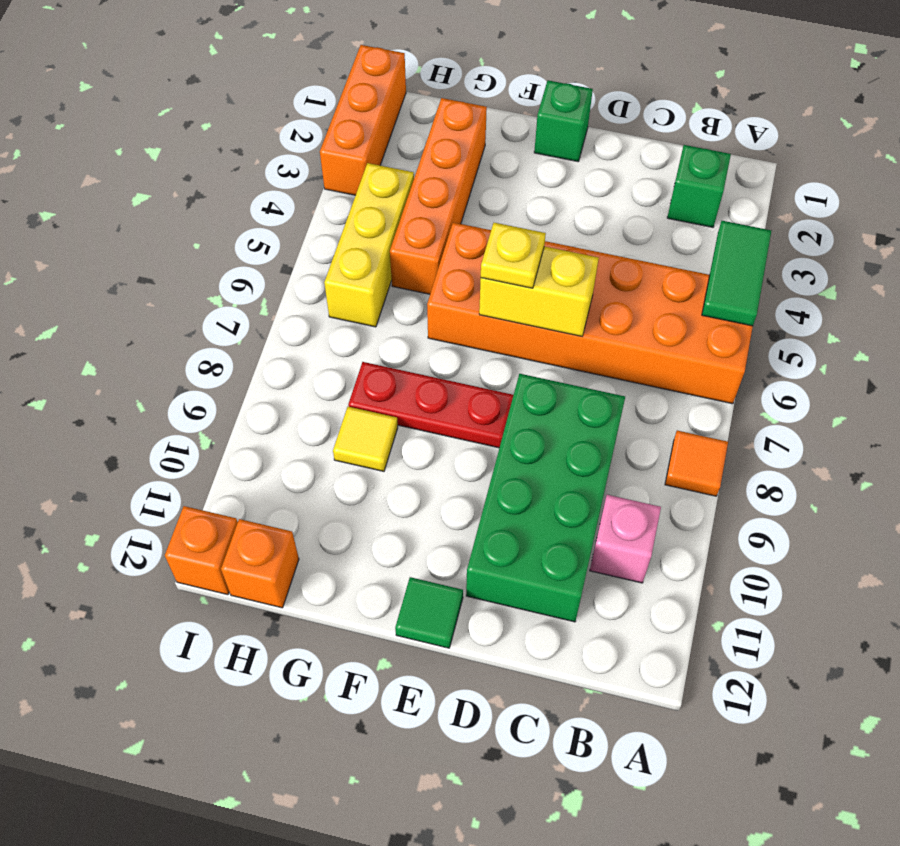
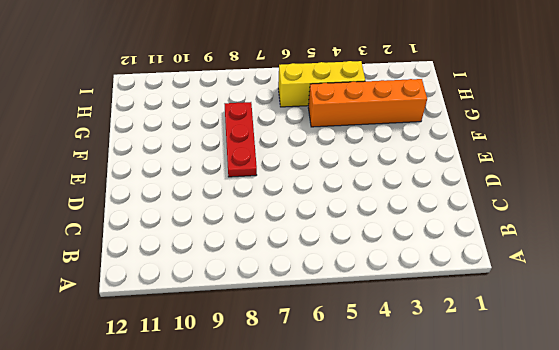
none -> orange 2x6 brick [427,222,753,404]
none -> orange 1x1 tile [665,431,728,496]
none -> green 1x1 brick [667,145,731,227]

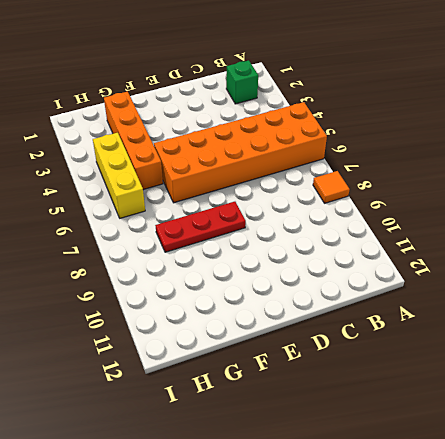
none -> pink 1x1 brick [590,495,661,583]
none -> green 2x4 brick [466,374,625,622]
none -> green 1x1 brick [534,80,593,162]

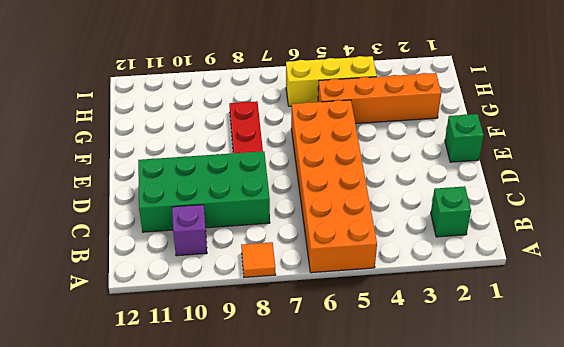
purple 1x1 brick [172,205,207,256] -> pink 1x1 brick [590,495,661,583]
none -> green 1x1 tile [395,577,463,648]
none -> yellow 1x1 tile [333,407,398,471]
none -> orange 1x1 brick [221,519,299,608]

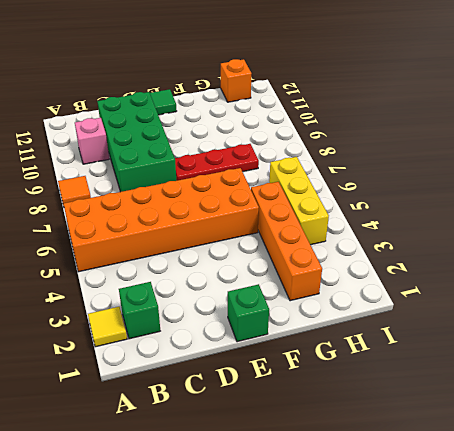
yellow 1x1 tile [88,307,127,347] -> yellow 1x1 tile moved to [333,407,398,471]
none -> orange 1x3 brick [320,45,406,195]
none -> orange 1x1 brick [165,506,238,595]
none -> green 1x2 tile [702,221,771,326]

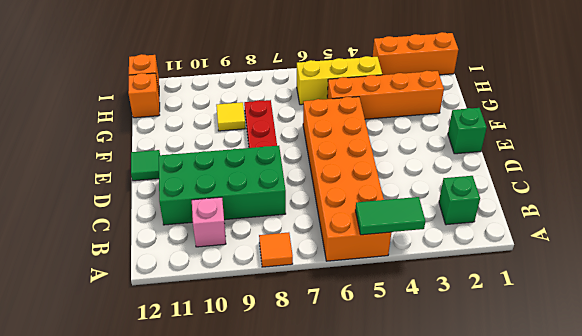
none -> yellow 1x2 brick [479,246,599,336]
none -> yellow 1x1 plate [481,223,546,288]

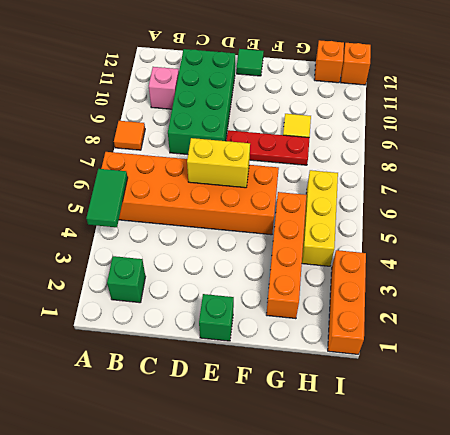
none -> yellow 1x1 plate [481,223,546,288]

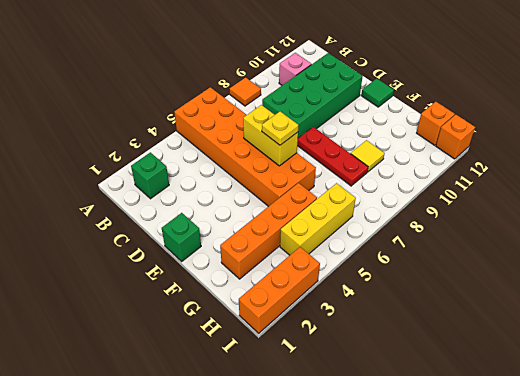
none -> green 1x2 tile [702,221,771,326]

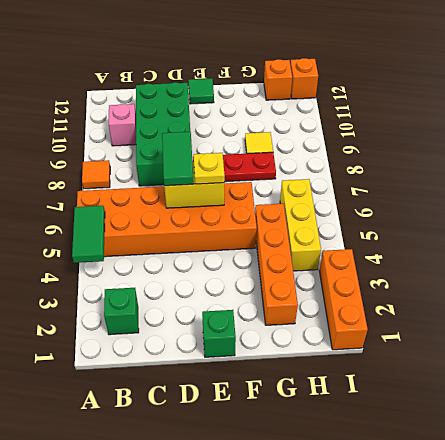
green 1x2 tile [162,132,194,186] -> none

